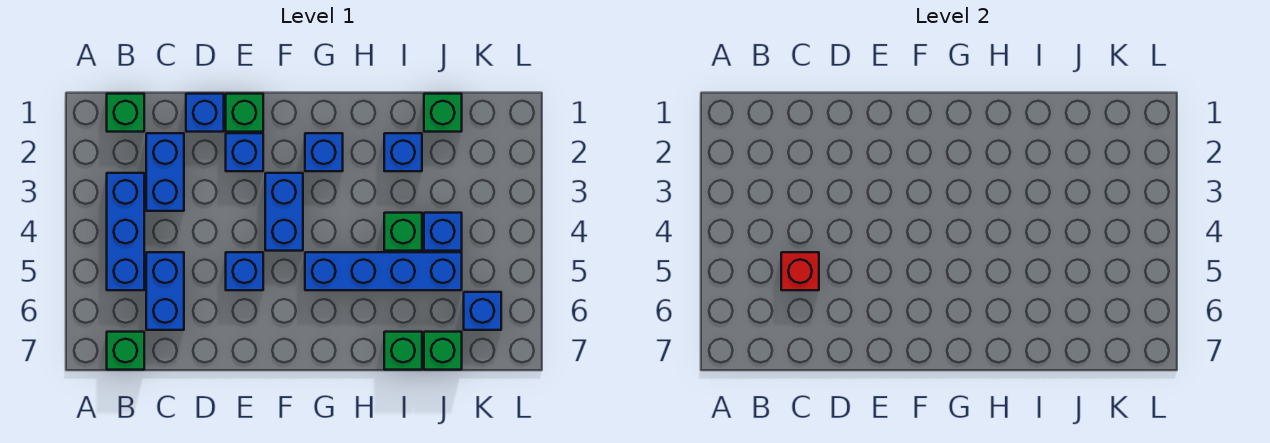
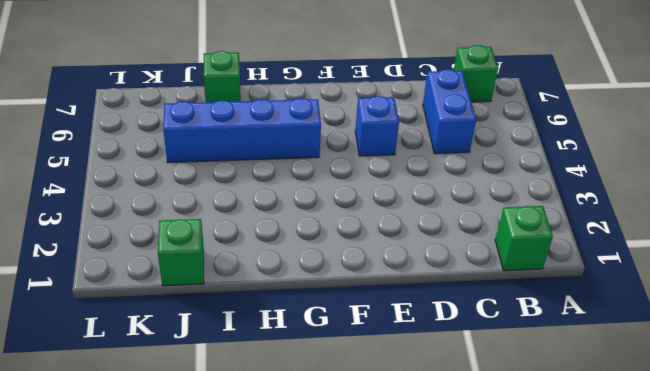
none -> blue 1x3 brick [107,173,144,290]
none -> blue 1x2 brick [146,133,184,211]
none -> blue 1x1 brick [186,94,224,132]

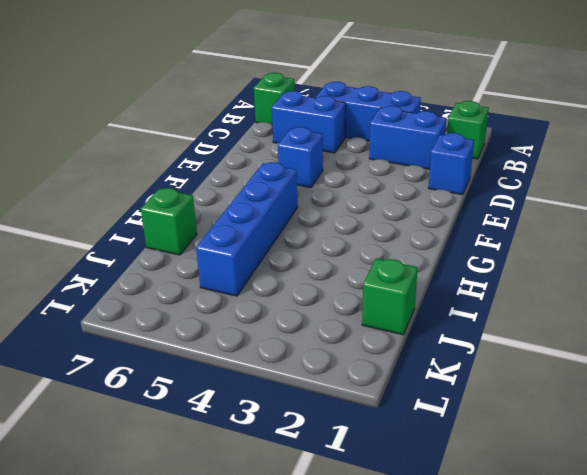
none -> green 1x1 brick [226,94,263,132]
none -> blue 1x1 brick [226,133,263,171]
none -> blue 1x2 brick [265,173,303,251]

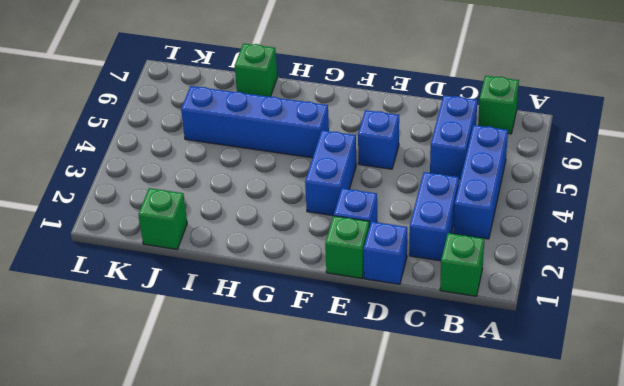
none -> blue 1x1 brick [305,133,343,171]
none -> blue 1x1 brick [384,133,422,171]
none -> green 1x1 brick [384,213,422,251]

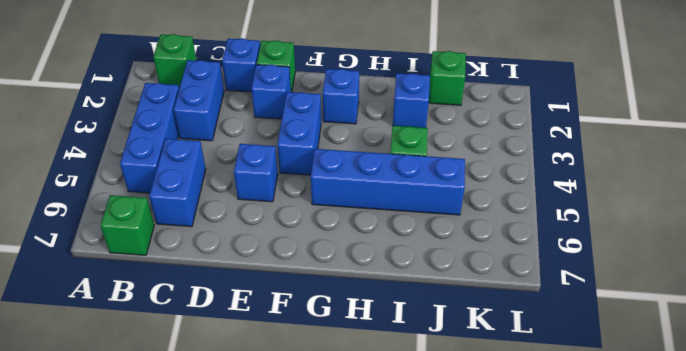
none -> green 1x1 brick [384,332,422,370]
none -> blue 1x1 brick [424,213,462,251]
none -> green 1x1 brick [424,332,462,370]

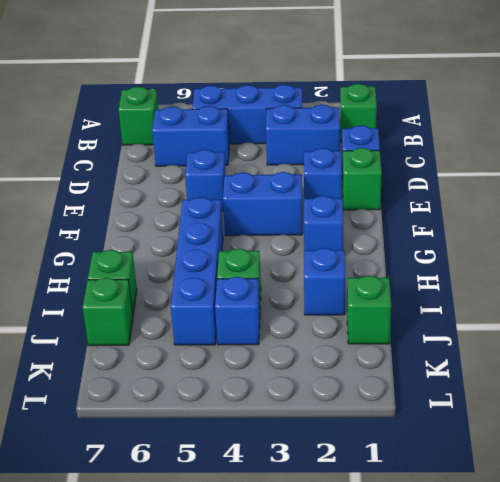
none -> blue 1x1 brick [464,292,501,330]
none -> red 1x1 brick [781,252,819,290]

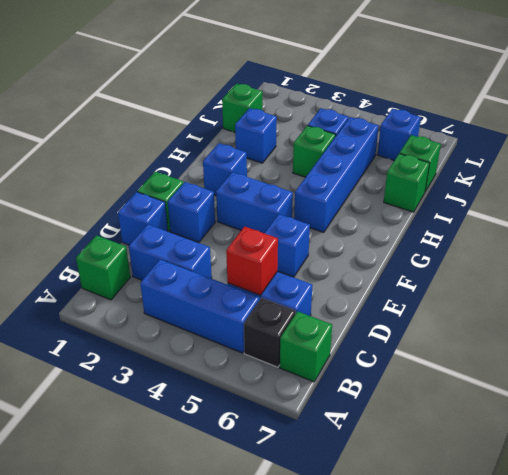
black 1x1 brick [244,298,296,367] -> none

